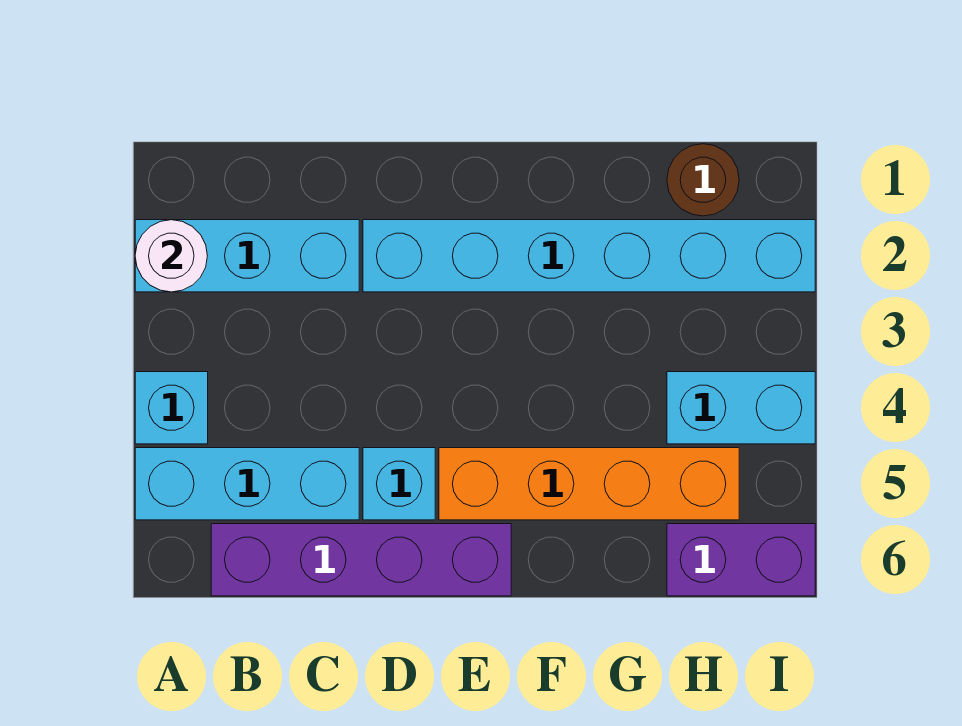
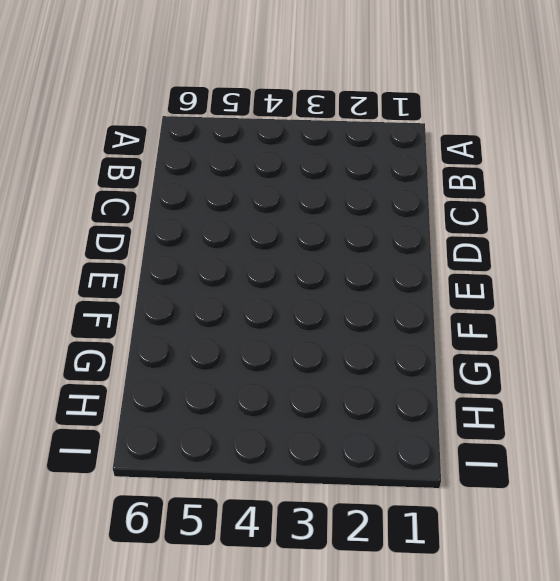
none -> cyan 1x3 brick [135,220,359,292]
none -> cyan 1x1 brick [135,372,208,444]

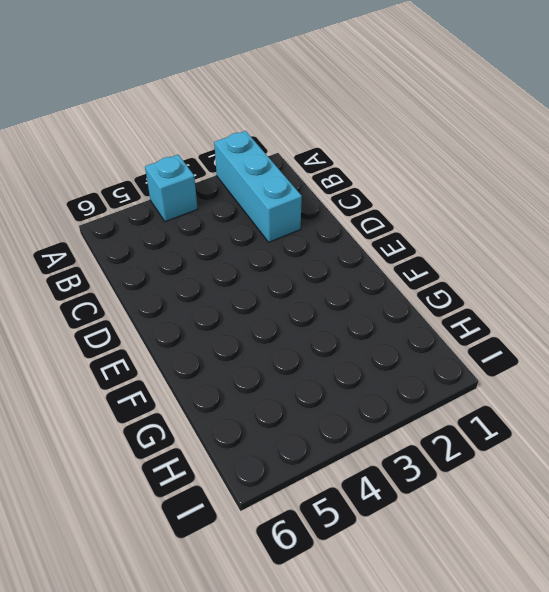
none -> cyan 1x3 brick [135,448,359,520]
none -> purple 1x4 brick [211,524,511,596]

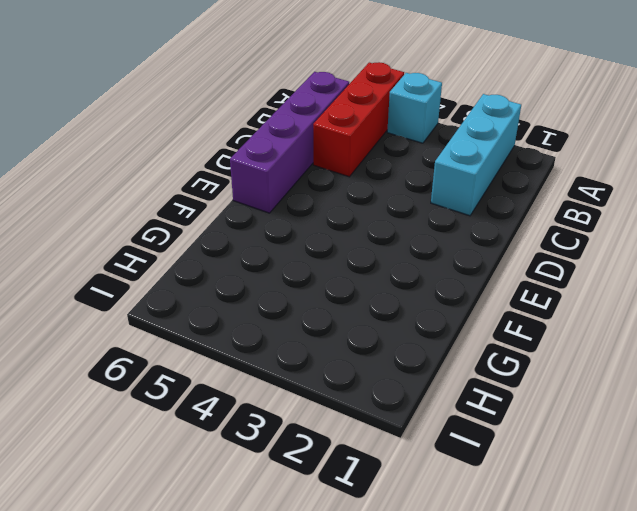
red 1x3 brick [313,62,404,177] -> cyan 1x3 brick [135,448,359,520]
none -> cyan 1x6 brick [363,220,815,292]
none -> cyan 1x1 brick [363,448,435,520]

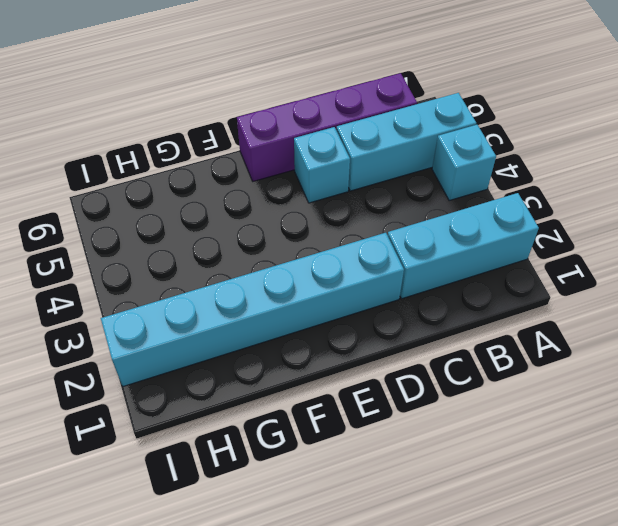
none -> orange 1x4 brick [439,448,739,520]
none -> brown 1x1 round brick [667,144,739,216]

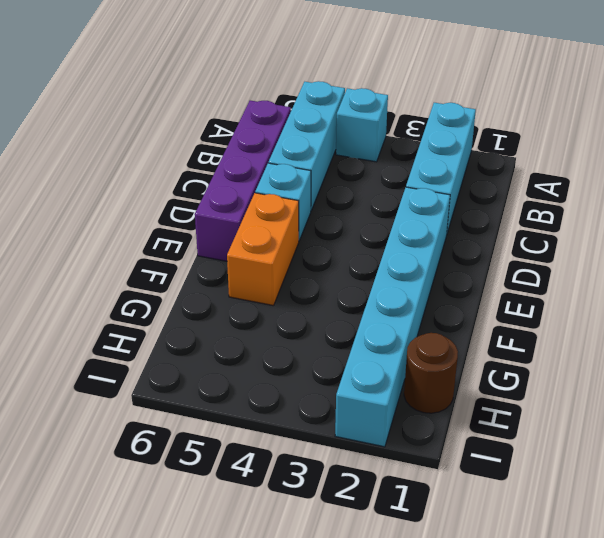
orange 1x2 brick [227,193,299,306] -> orange 1x4 brick [439,448,739,520]
none -> cyan 1x2 brick [667,372,815,444]
none -> purple 1x2 brick [667,524,815,596]

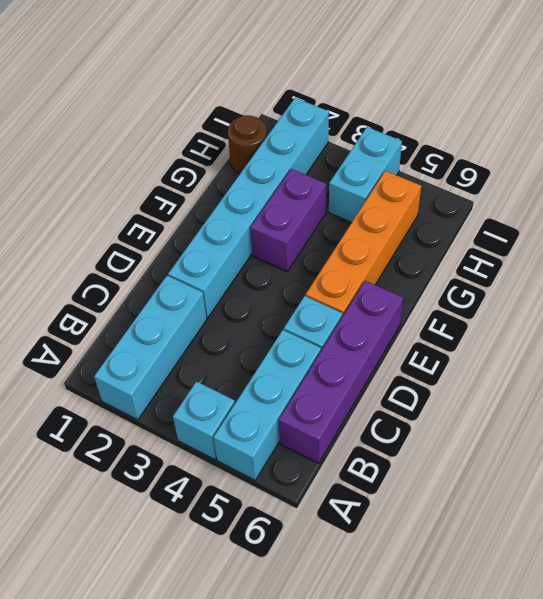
purple 1x2 brick [250,169,326,271] -> purple 1x2 brick moved to [667,524,815,596]
none -> white 1x1 round brick [135,220,207,292]

